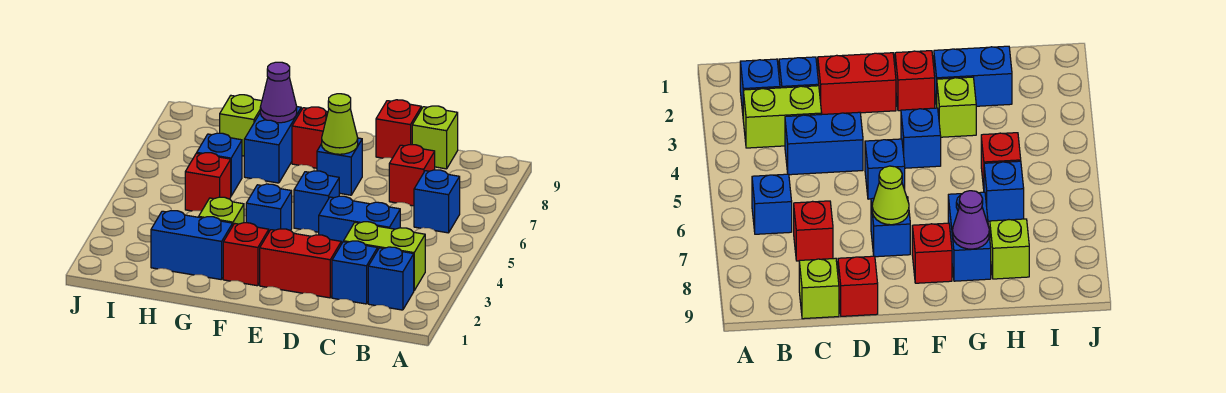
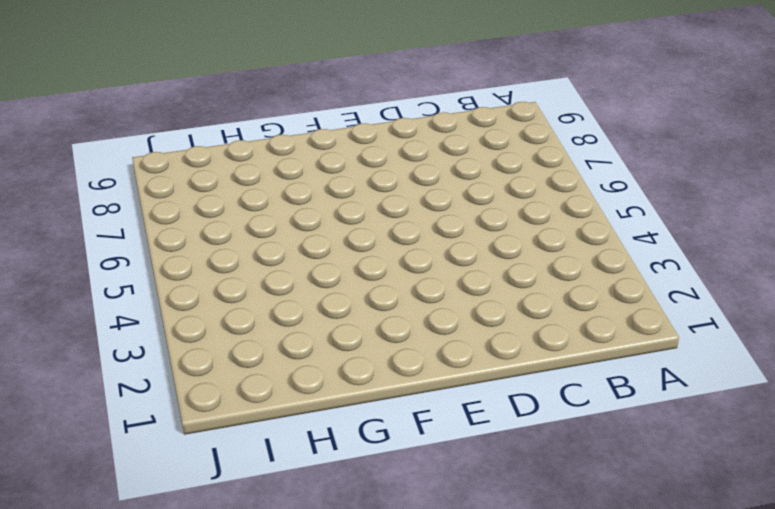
none -> blue 1x1 brick [368,247,414,310]
none -> lime 1x2 brick [344,222,425,290]
none -> blue 1x1 brick [414,170,460,233]

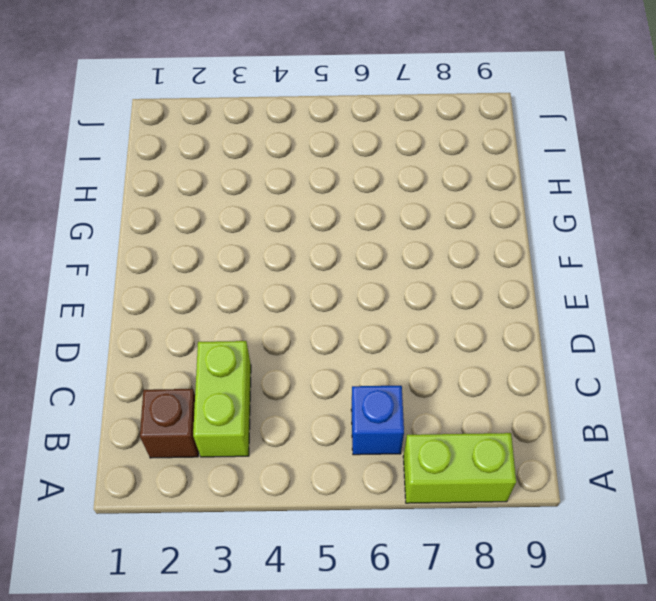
lime 1x2 brick [403,433,516,503] -> none
brown 1x1 brick [140,389,199,458] -> blue 1x1 brick [368,247,414,310]
none -> blue 1x1 brick [332,241,378,304]
none -> blue 1x2 brick [319,196,400,244]
none -> red 1x1 brick [389,145,435,206]

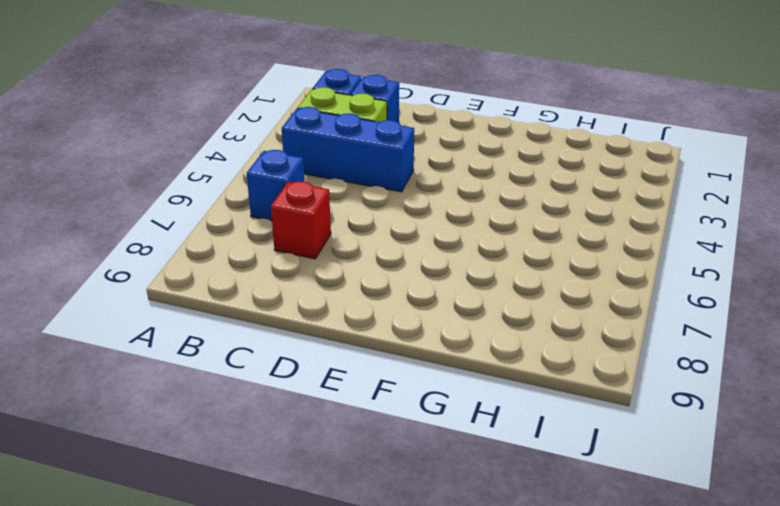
blue 1x3 brick [282,107,414,192] -> blue 1x2 brick [319,196,400,244]
none -> lime 1x1 brick [412,106,458,169]
none -> red 1x2 brick [260,229,341,298]
none -> red 1x1 brick [376,100,421,158]

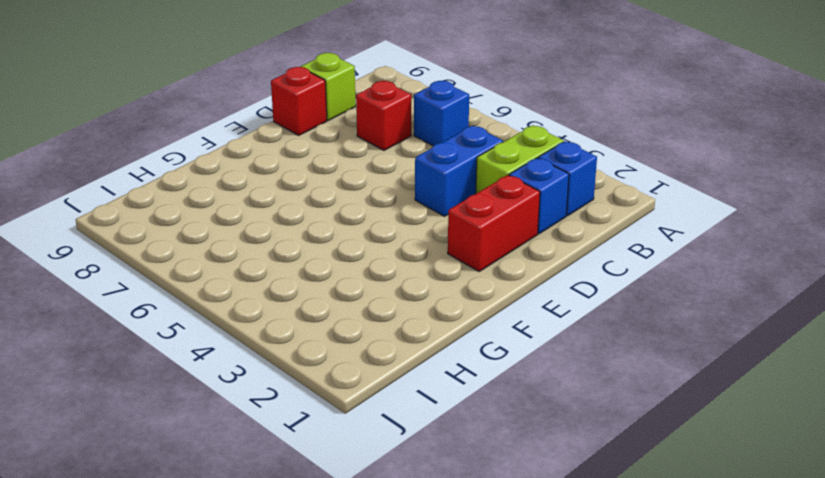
none -> blue 1x1 brick [294,171,339,232]
none -> blue 1x1 brick [317,138,362,195]
none -> red 1x1 brick [223,223,269,286]

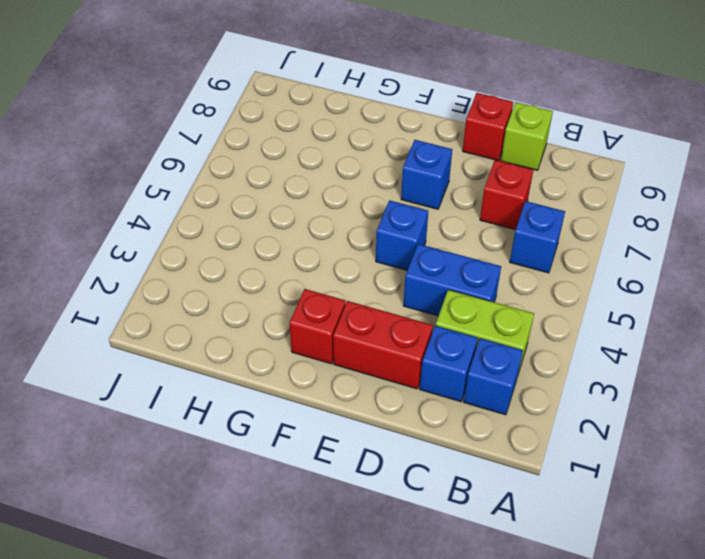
none -> blue 1x1 brick [246,184,292,231]
none -> red 1x1 brick [292,107,328,168]
none -> blue 1x2 brick [151,211,233,280]

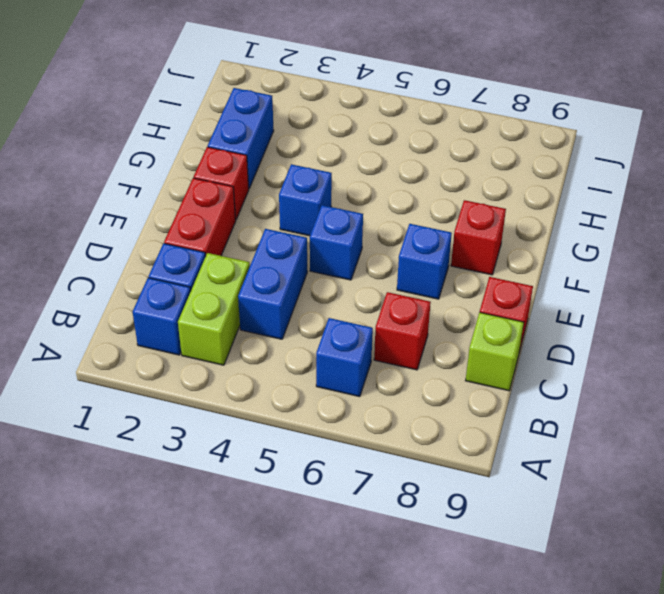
none -> lime 1x1 brick [199,197,244,225]
none -> blue 1x2 brick [244,107,301,183]
none -> red 1x1 brick [185,153,231,211]

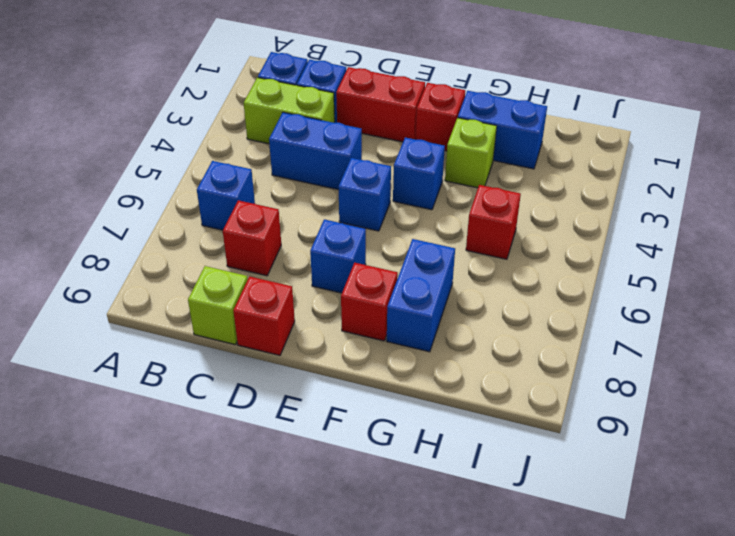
none -> blue 1x1 brick [197,133,242,196]
none -> lime 1x1 brick [220,95,262,156]
none -> lime 1x1 cone [322,94,358,154]

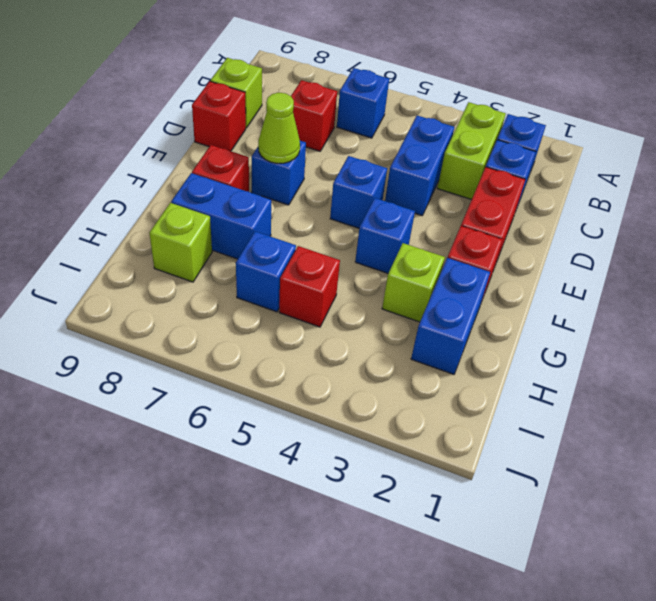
none -> purple 1x1 cone [260,62,297,123]

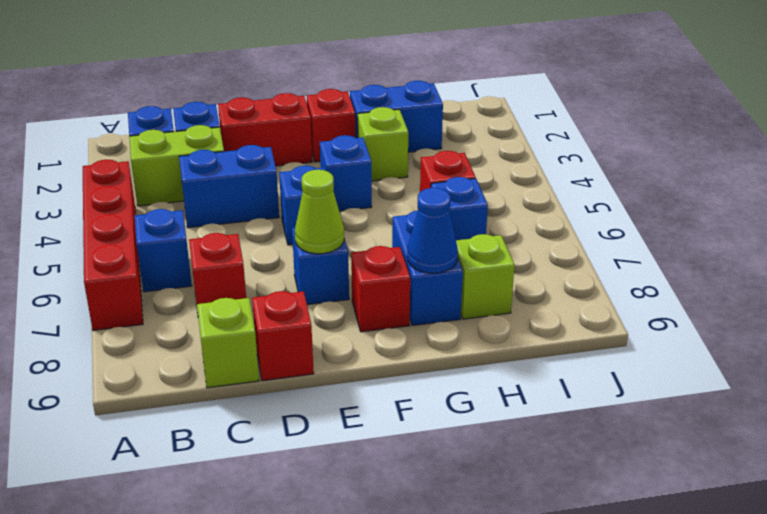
red 1x4 brick [83,160,143,330] -> none
blue 1x1 cone [407,188,458,273] -> purple 1x1 cone [260,62,297,123]

